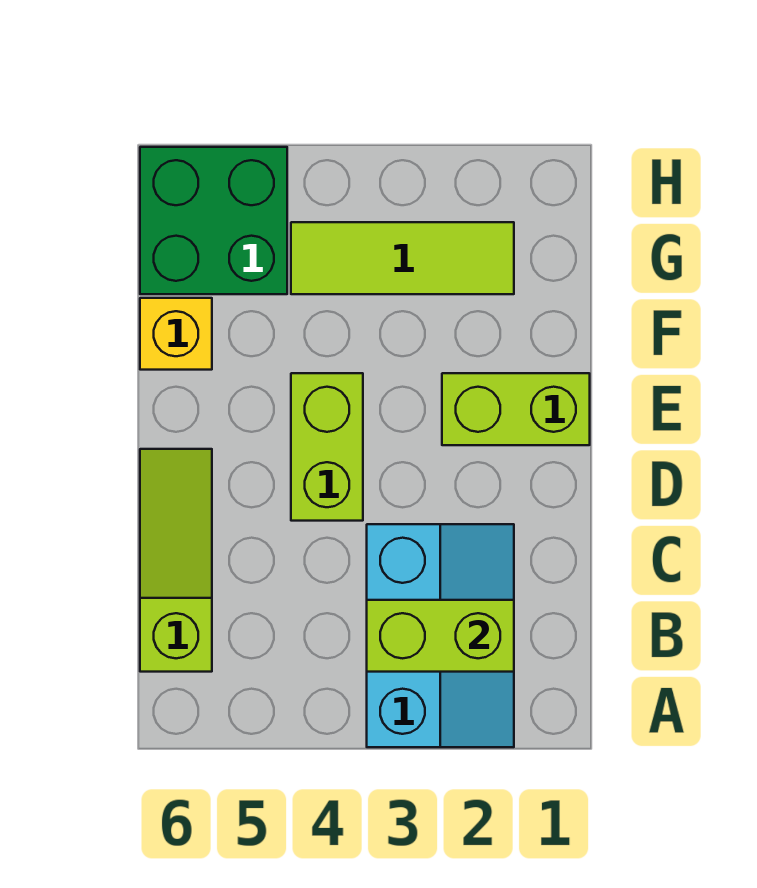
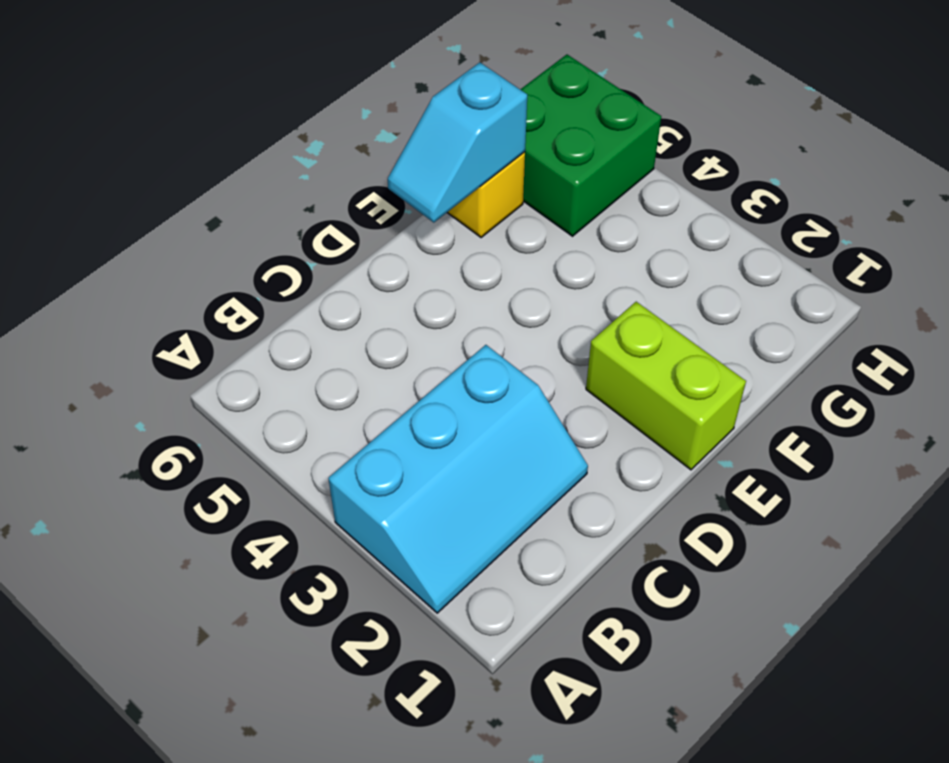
cyan 1x2 slope [388,62,527,223] -> none
none -> lime 1x3 slope [140,449,212,672]
none -> lime 1x2 brick [291,373,363,521]

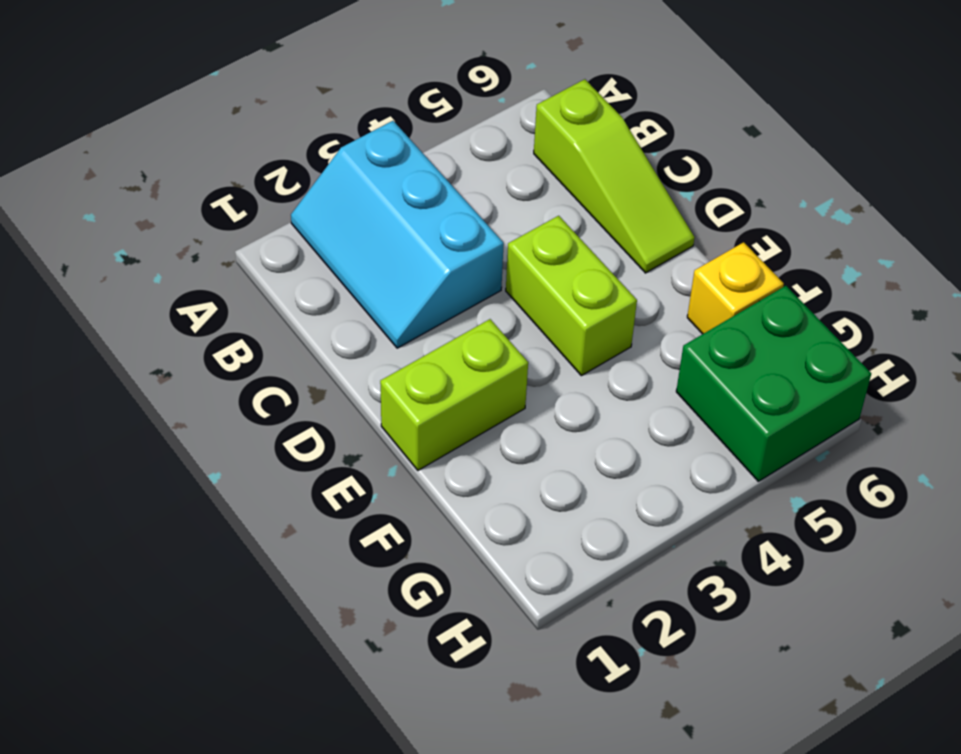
none -> lime 1x3 tile [291,222,514,294]
none -> lime 1x2 brick [367,600,514,672]

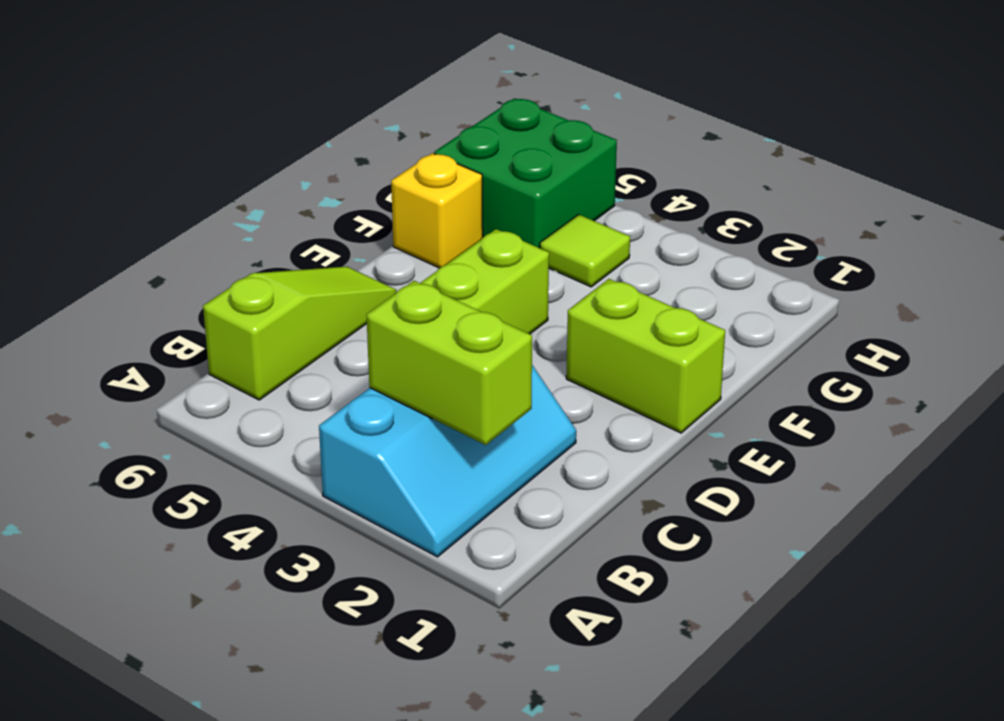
lime 1x1 tile [540,214,630,287] -> lime 1x3 tile [291,222,514,294]

